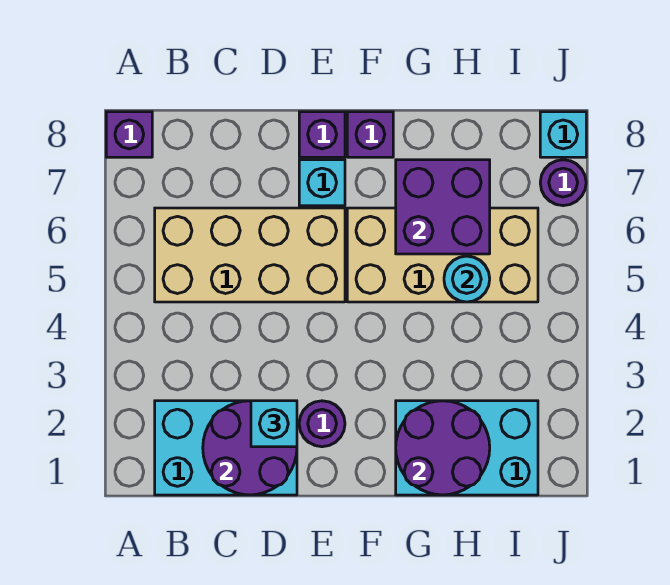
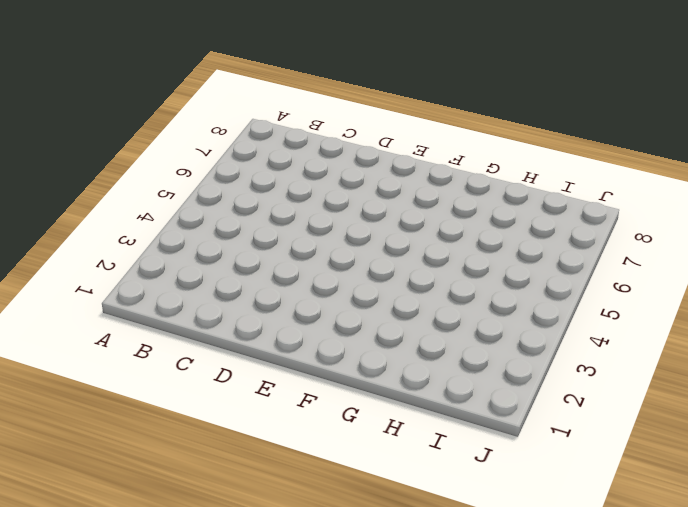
none -> purple 1x1 brick [106,112,152,157]
none -> cyan 2x3 brick [155,401,297,495]
none -> tan 2x4 brick [155,208,345,302]

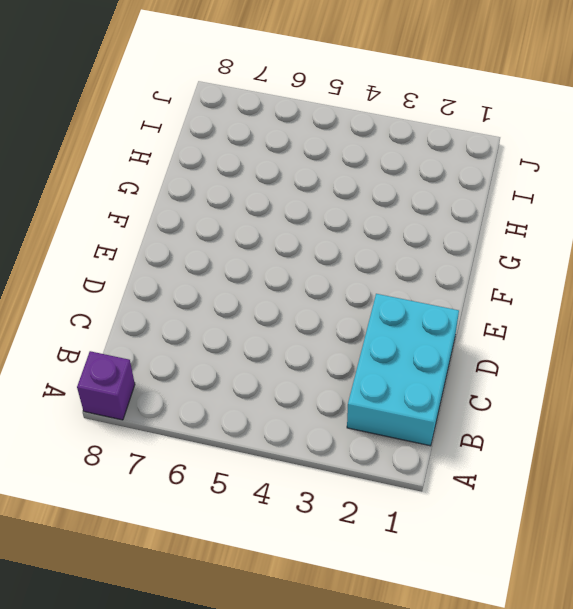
none -> tan 2x4 brick [155,208,345,302]
none -> purple 1x1 round brick [299,401,345,447]
none -> cyan 1x1 brick [299,160,345,206]

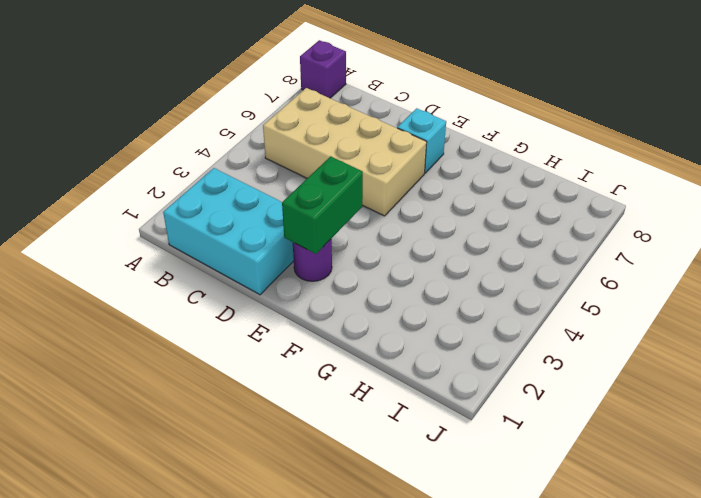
green 1x2 brick [282,156,363,254] -> none
none -> purple 1x1 brick [299,112,345,157]
none -> tan 2x4 brick [347,208,538,302]
none -> purple 1x1 brick [347,112,393,157]

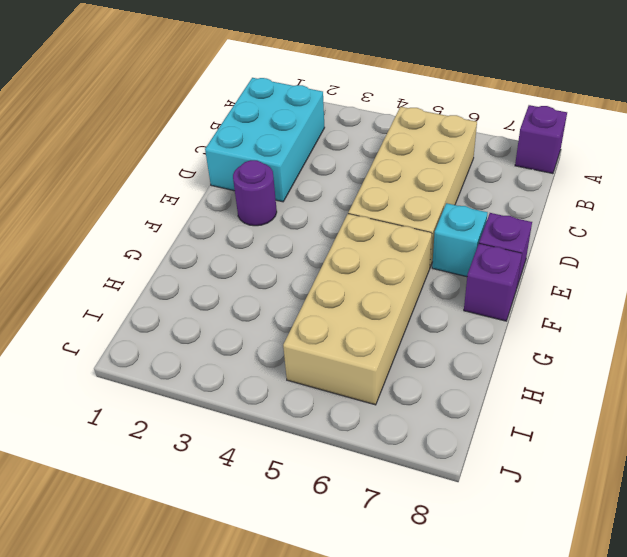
none -> cyan 2x3 brick [396,401,538,495]
none -> purple 1x1 round brick [540,160,586,206]
none -> cyan 1x1 brick [540,112,586,157]

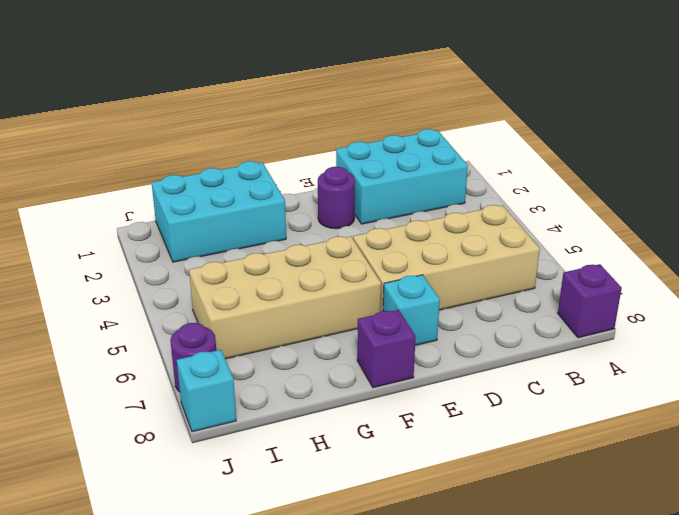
none -> purple 1x1 brick [299,112,345,157]
none -> purple 2x2 round brick [203,401,297,495]
none -> purple 2x2 round brick [396,401,490,495]

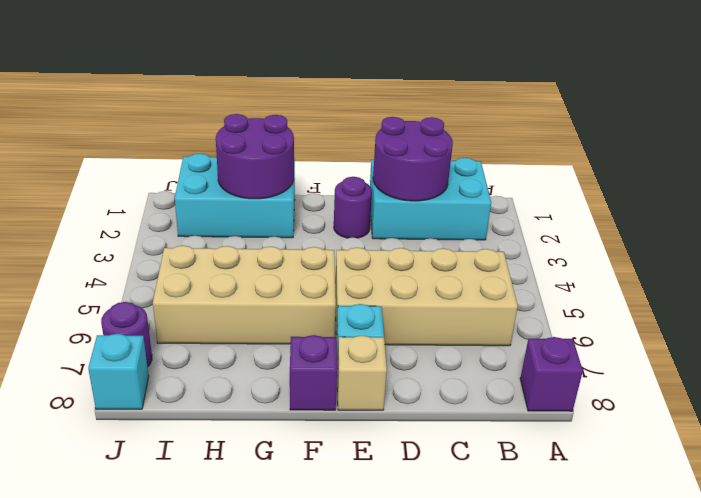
tan 1x1 brick [337,336,387,410] -> purple 1x1 brick [299,112,345,157]
none -> purple 2x2 brick [396,160,490,254]
none -> cyan 1x1 round brick [444,256,490,302]
none -> cyan 1x1 brick [251,401,297,447]

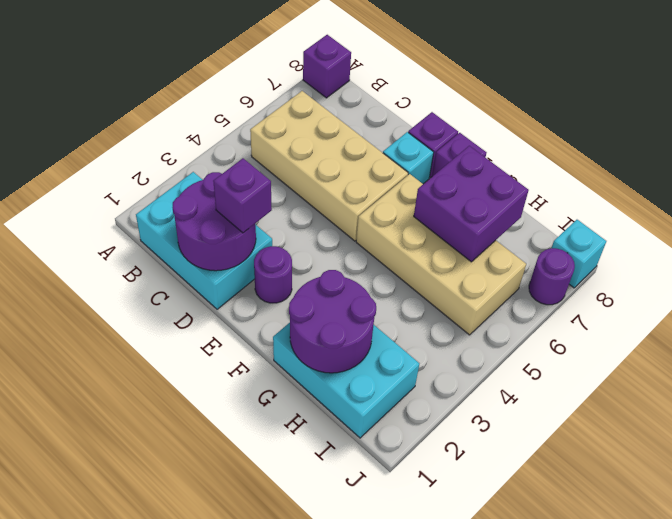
purple 1x1 brick [213,158,272,233] -> cyan 1x1 brick [251,401,297,447]
none -> cyan 1x1 round brick [444,256,490,302]

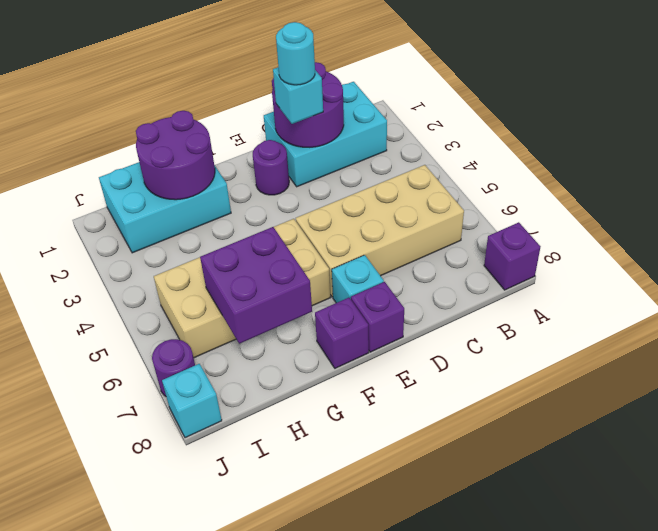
cyan 1x1 round brick [276,22,315,85] -> cyan 1x1 round brick moved to [444,256,490,302]

